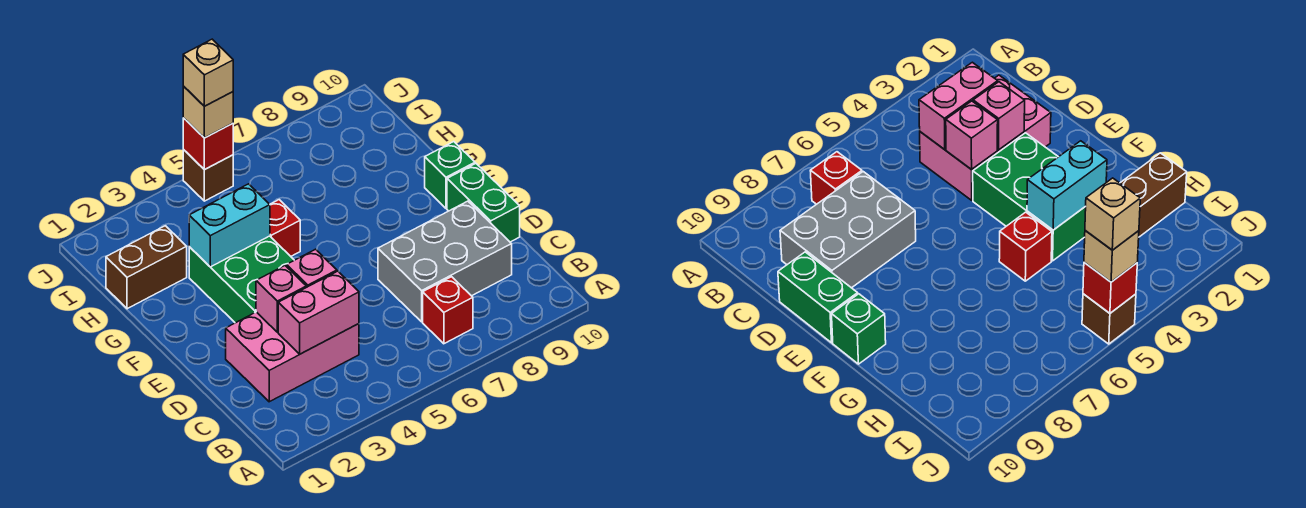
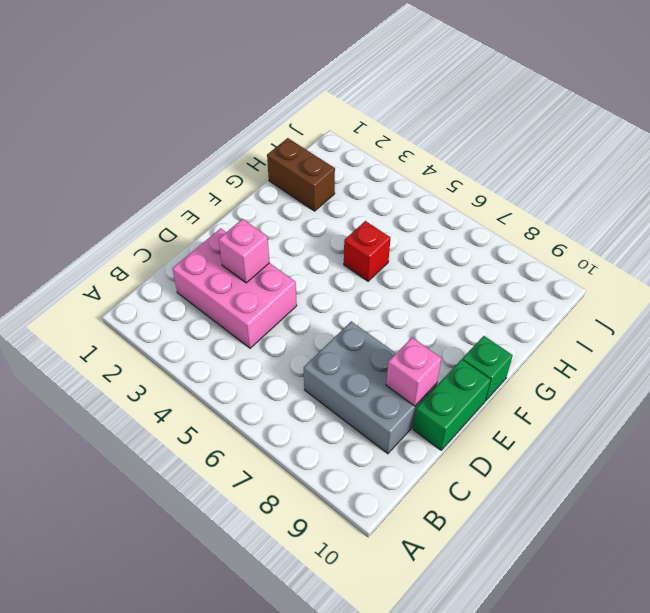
pink 1x1 brick [386,338,442,406] -> pink 1x1 brick moved to [287,249,337,287]
none -> red 1x1 brick [423,277,473,344]
none -> green 2x3 brick [189,236,294,323]
none -> brown 1x1 brick [183,150,233,201]

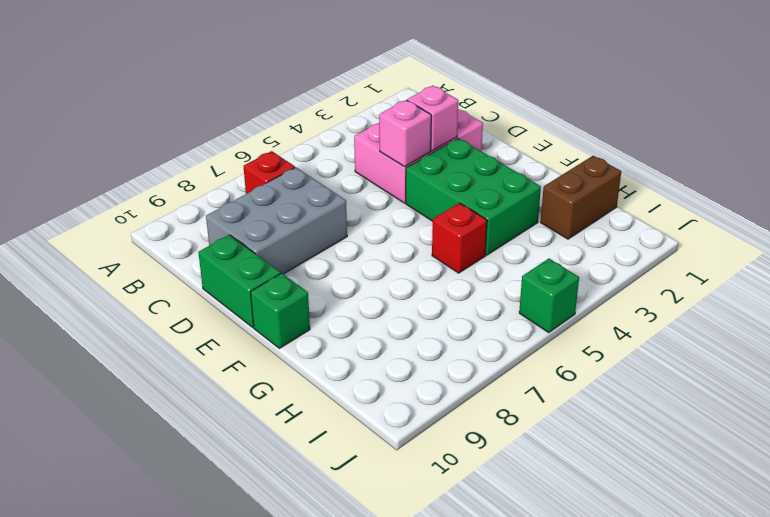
green 1x1 brick [519,259,579,333] -> brown 1x1 brick [183,150,233,201]
none -> pink 1x2 brick [278,271,359,354]
none -> cyan 1x2 brick [189,184,270,267]
none -> red 1x1 brick [183,118,233,170]

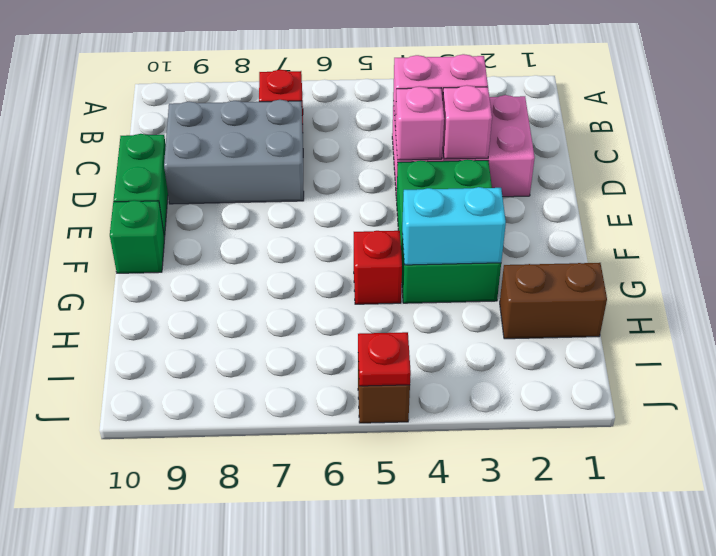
red 1x1 plate [358,332,411,386] -> red 1x1 brick [183,118,233,170]
none -> tan 1x1 brick [183,86,233,138]
none -> tan 1x1 brick [183,39,233,106]

